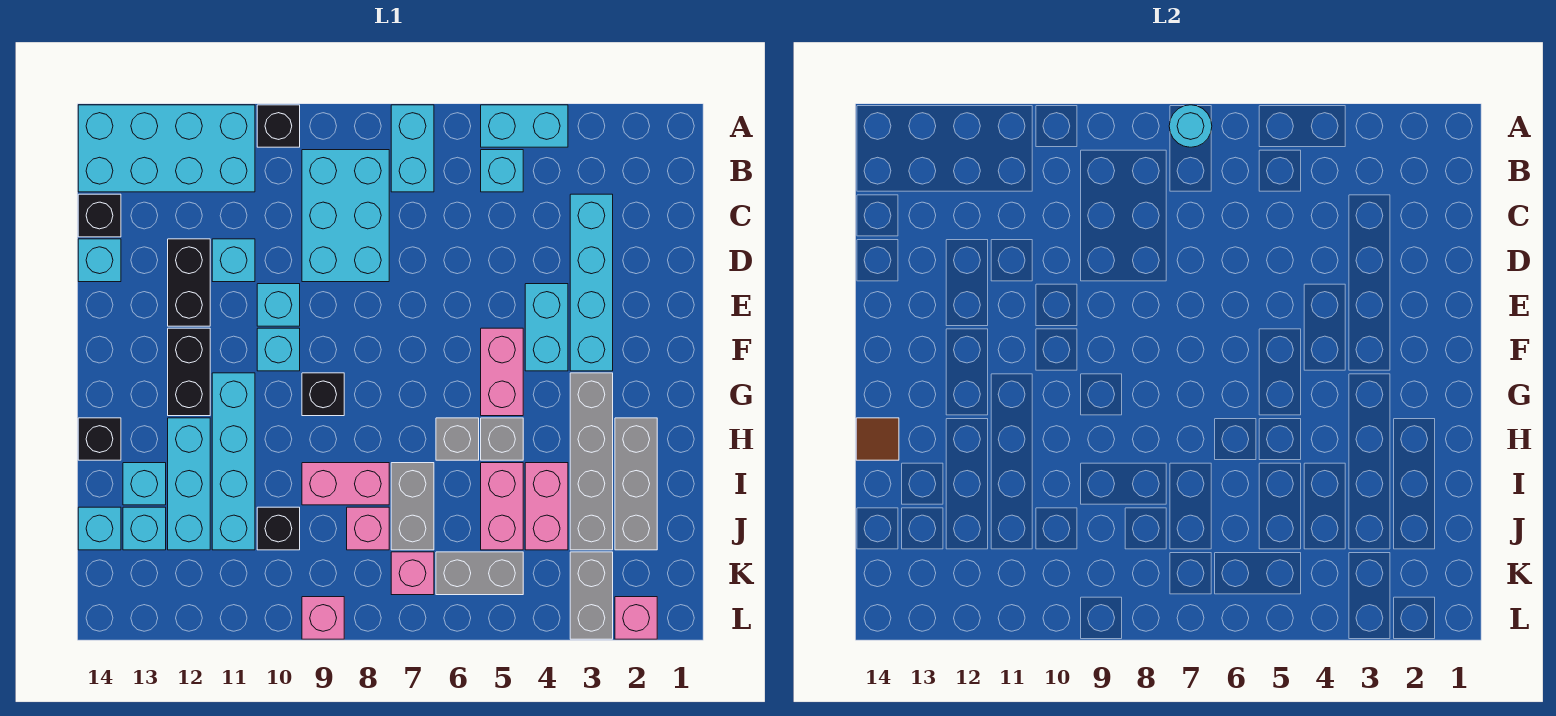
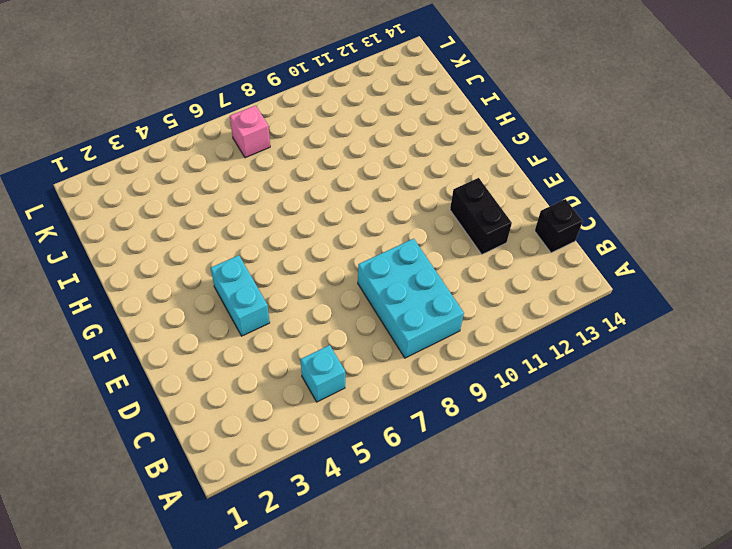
none -> cyan 1x2 brick [481,105,568,147]
none -> cyan 1x2 brick [391,105,434,192]
none -> black 1x1 brick [257,105,300,147]
none -> cyan 2x4 brick [78,105,255,192]

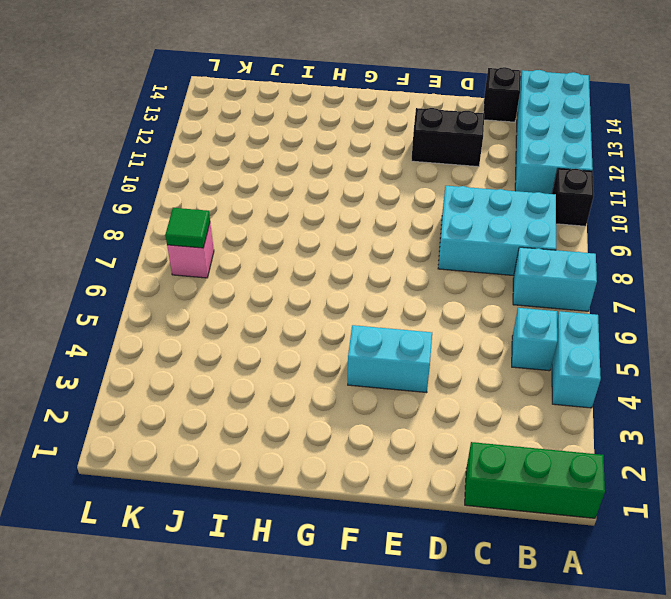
green 1x3 brick [465,442,605,518] -> none
green 1x1 tile [165,208,210,248] -> none
none -> cyan 1x4 brick [570,194,613,371]
none -> cyan 1x1 brick [212,239,255,282]
none -> cyan 1x1 brick [78,239,121,282]
none -> cyan 1x1 brick [257,284,300,326]

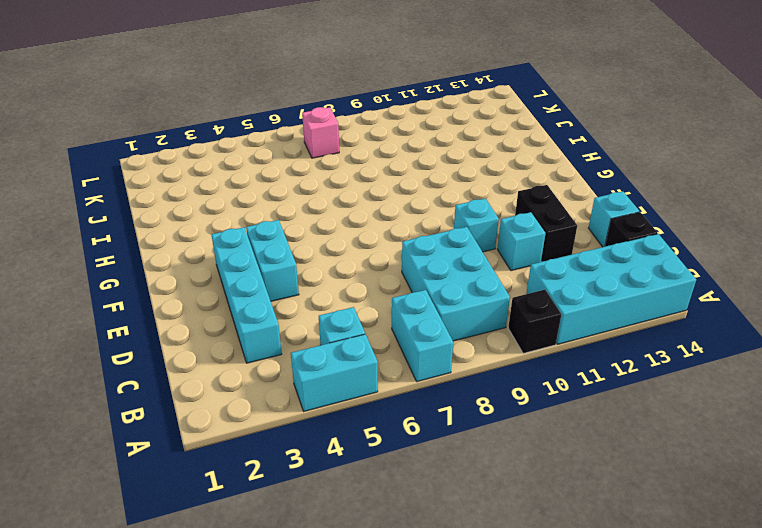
none -> pink 1x2 brick [481,328,523,416]
none -> cyan 1x1 brick [257,328,300,371]
none -> black 1x2 brick [168,328,210,416]
none -> grey 1x4 brick [570,373,613,550]

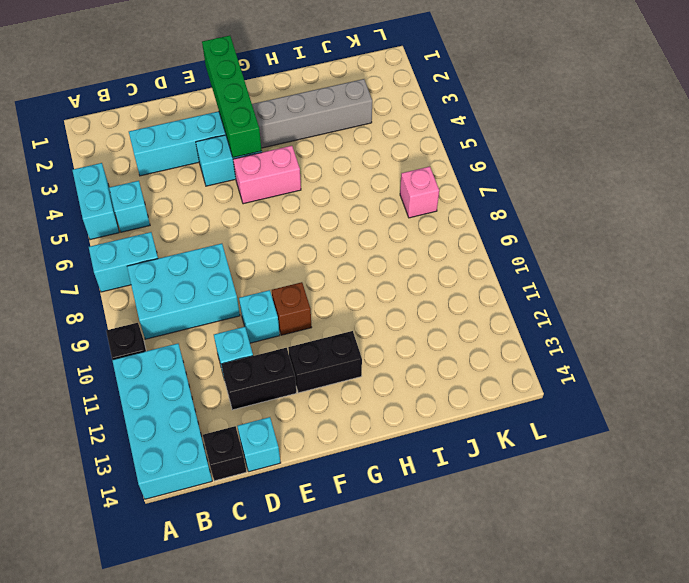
green 1x4 brick [202,36,262,158] -> none
brown 1x1 brick [272,282,312,335] -> cyan 1x1 brick [257,328,300,371]
none -> black 1x1 brick [302,373,344,416]
none -> cyan 1x4 brick [212,373,255,550]
none -> grey 1x3 brick [615,418,657,550]
none -> grey 1x1 brick [481,418,523,460]

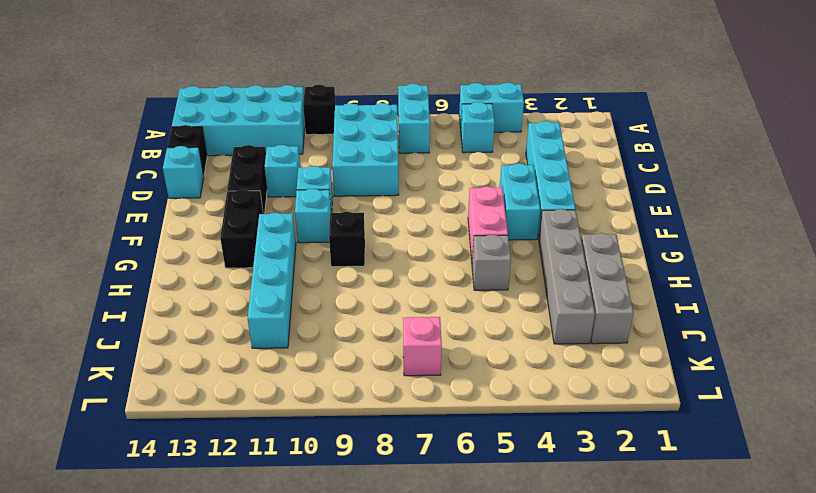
none -> grey 1x1 brick [436,418,479,460]
none -> cyan 1x3 brick [168,418,210,550]
none -> black 1x1 brick [78,418,121,460]
none -> pink 1x2 brick [525,463,568,550]

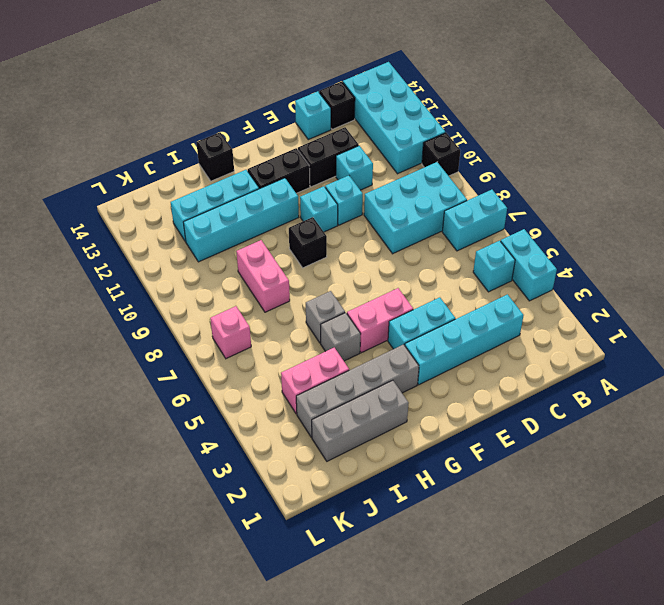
none -> pink 1x2 brick [481,463,523,550]
none -> grey 1x2 brick [391,463,434,550]
none -> cyan 1x1 brick [123,463,166,505]
none -> pink 1x1 brick [347,507,389,550]

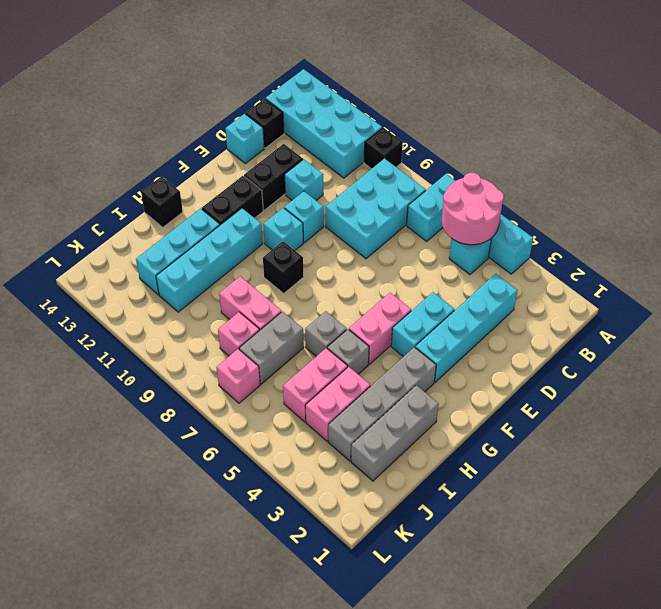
pink 2x2 round brick [442,173,504,245] -> none
none -> cyan 1x1 brick [123,463,166,505]
none -> black 1x1 brick [257,507,300,550]
none -> cyan 1x1 brick [123,507,166,550]
none -> cyan 1x1 brick [78,507,121,550]

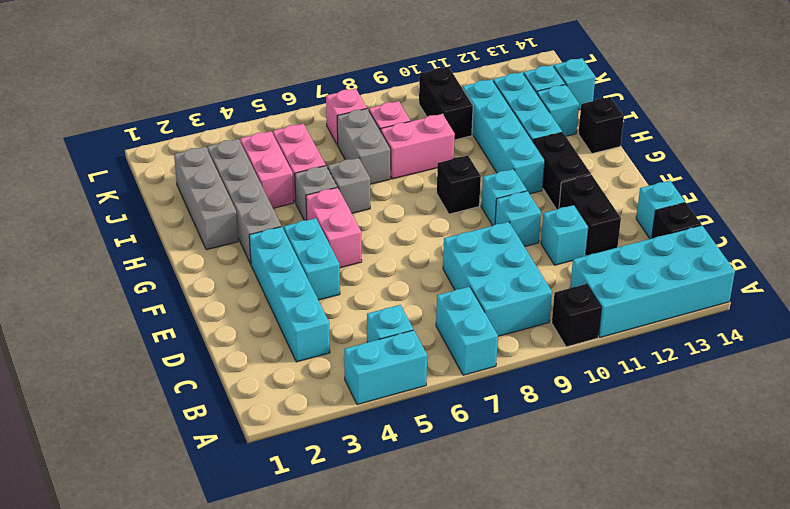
black 1x2 brick [419,67,473,140] -> black 1x1 brick [257,507,300,550]
none -> grey 1x2 brick [570,552,613,639]
none -> grey 1x2 brick [436,552,523,595]
none -> pink 1x1 brick [615,597,657,639]
none -> pink 1x1 brick [302,597,344,639]

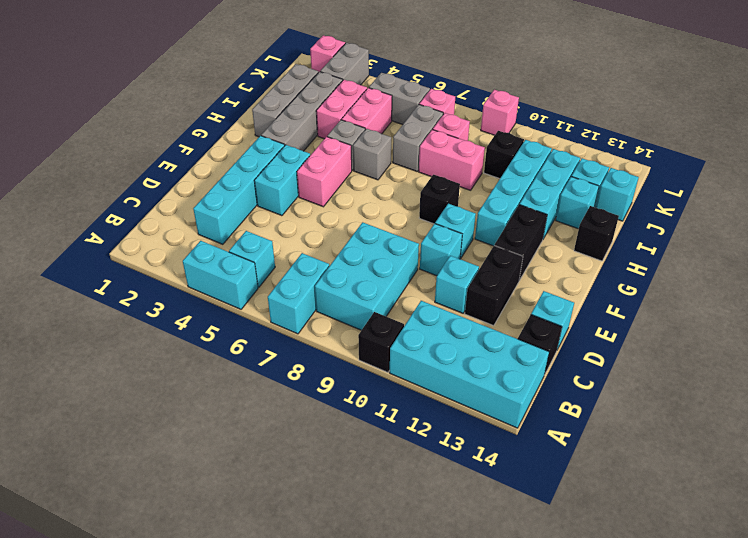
none -> cyan 1x1 round brick [1169,105,1212,147]
none -> brown 1x1 tile [856,418,899,460]

